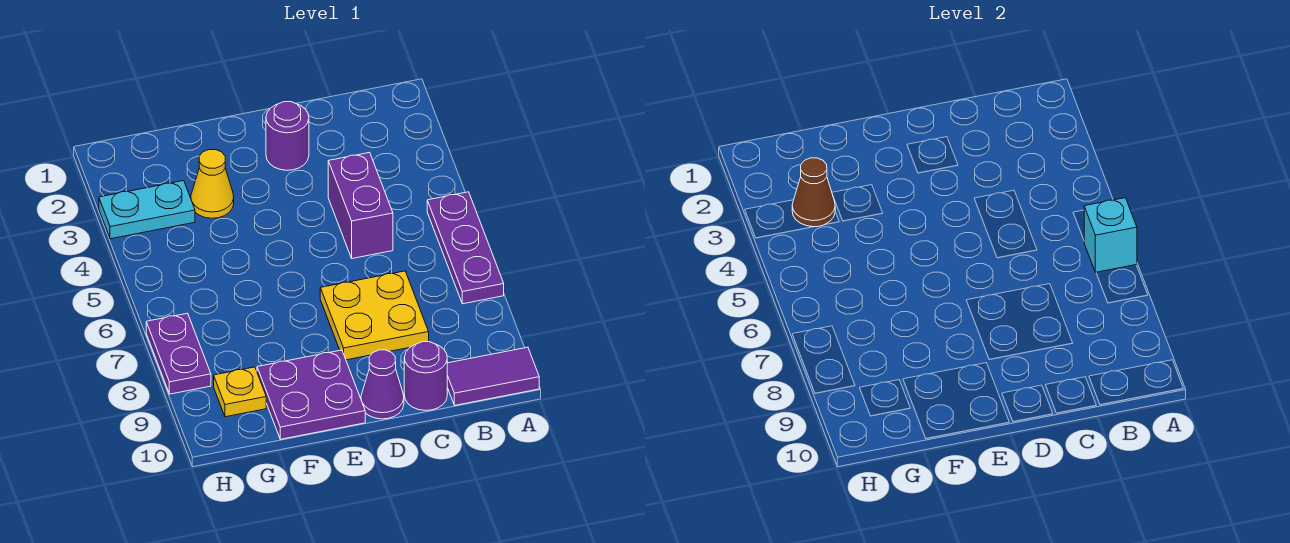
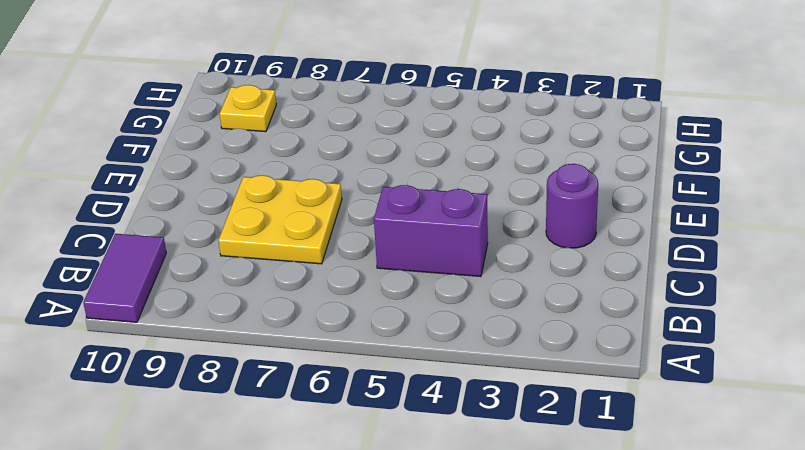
none -> purple 1x3 plate [427,192,504,304]
none -> purple 1x1 round brick [404,342,447,411]
none -> purple 1x1 cone [361,350,404,419]

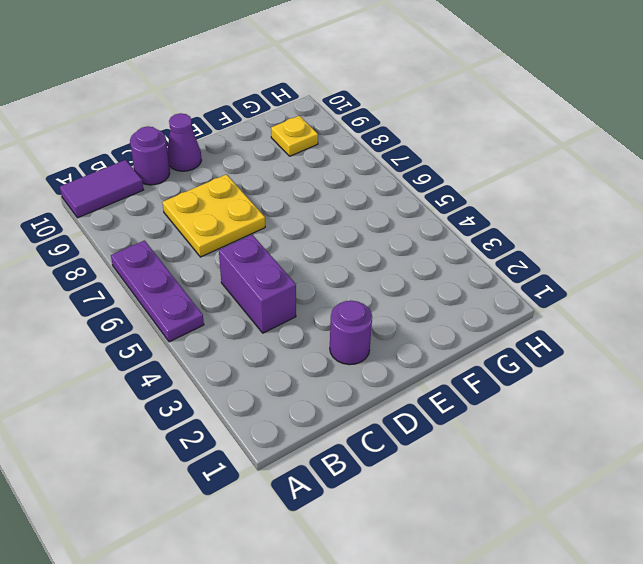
none -> purple 2x2 plate [257,350,365,439]
none -> yellow 1x1 cone [191,150,234,218]
none -> cyan 1x2 plate [99,181,195,239]

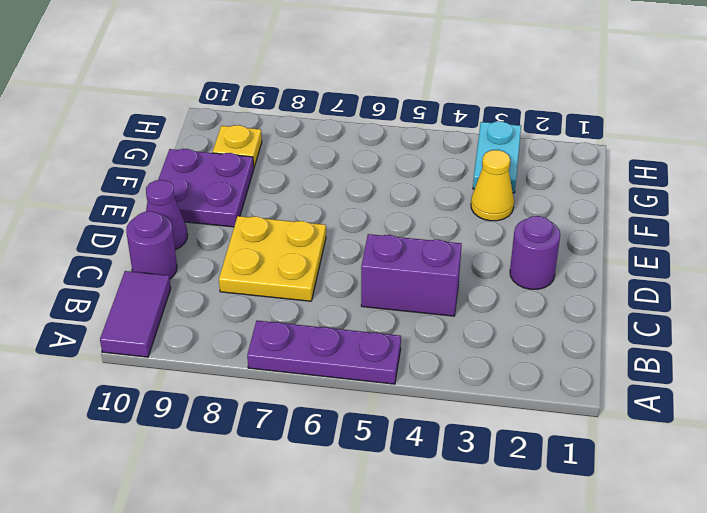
none -> purple 1x2 plate [146,313,211,394]
none -> cyan 1x1 brick [1084,198,1137,272]
none -> brown 1x1 cone [792,158,835,227]

